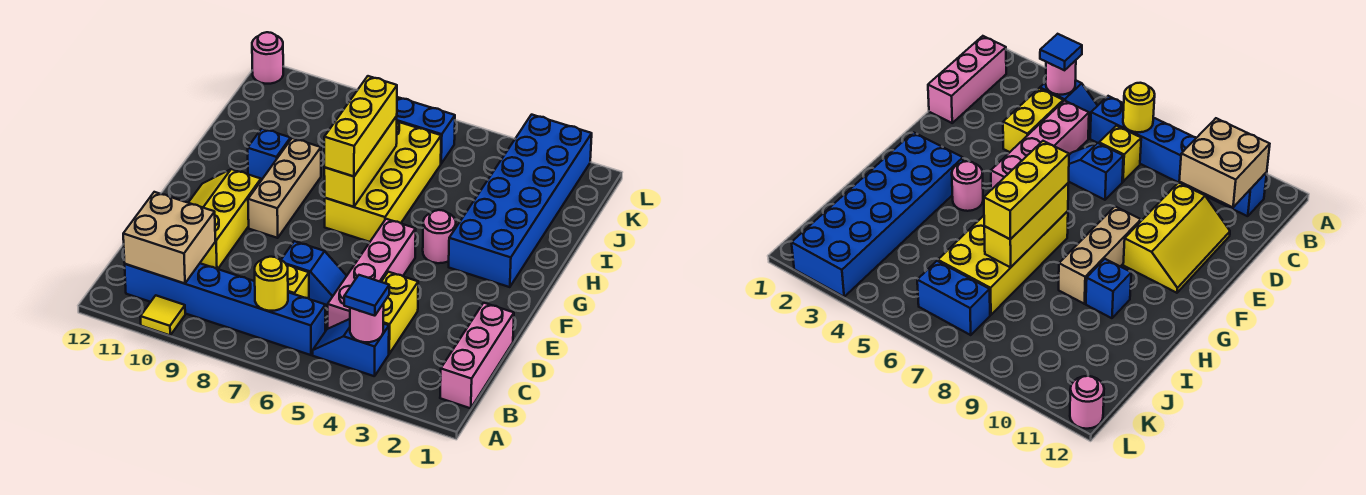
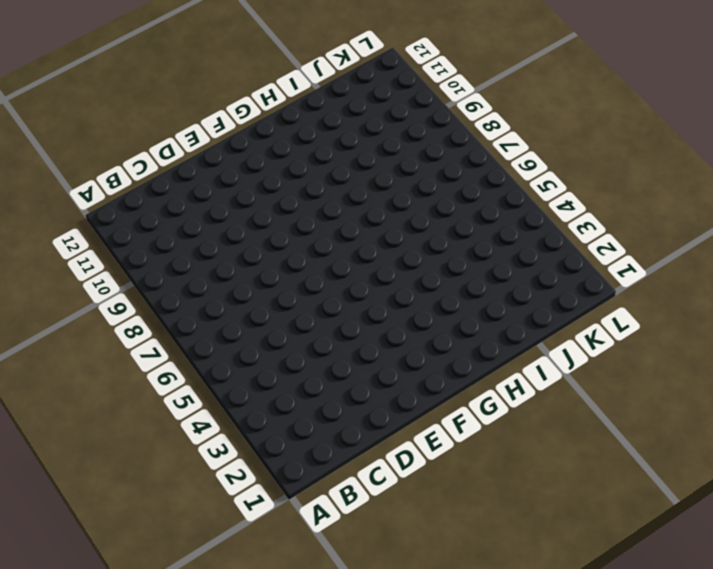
none -> yellow 1x1 tile [140,295,185,335]
none -> pink 1x3 brick [440,303,514,408]
none -> blue 1x2 slope [313,319,389,376]

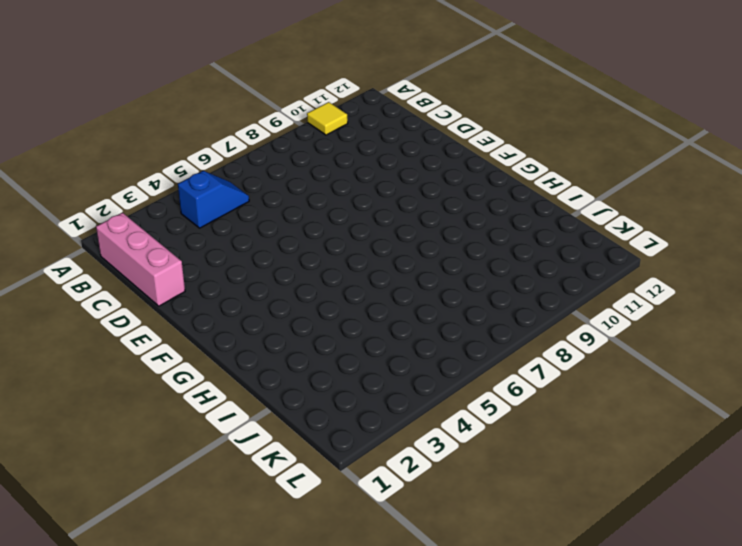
none -> blue 1x6 brick [125,263,325,355]
none -> yellow 1x2 brick [382,272,418,354]
none -> pink 1x4 brick [328,219,416,329]

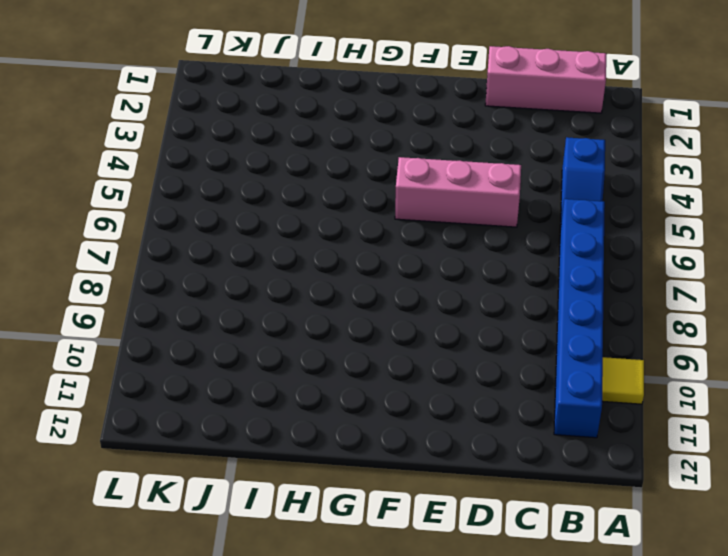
pink 1x3 brick [395,157,521,227] -> pink 1x4 brick [328,219,416,329]
none -> yellow 1x2 brick [382,272,418,354]
none -> yellow 1x1 brick [287,265,309,299]
none -> blue 1x2 slope [281,241,346,307]

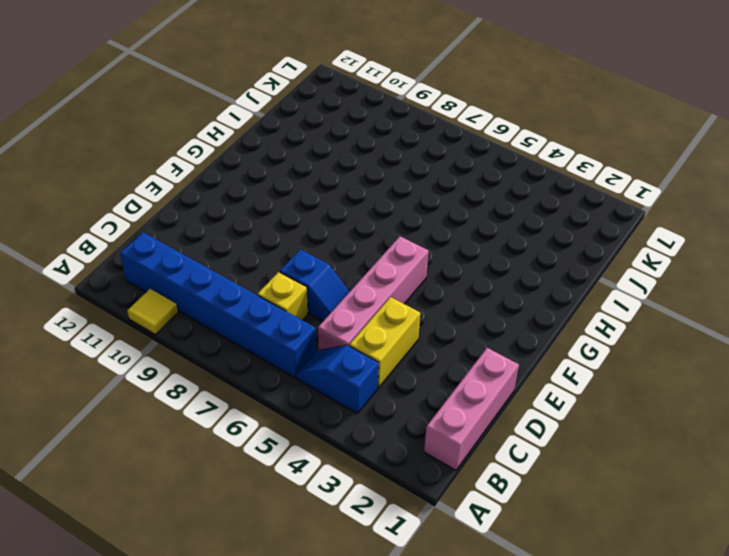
none -> yellow 2x3 slope [188,169,261,269]
none -> tan 1x3 brick [248,138,321,238]
none -> blue 2x6 brick [449,115,592,287]

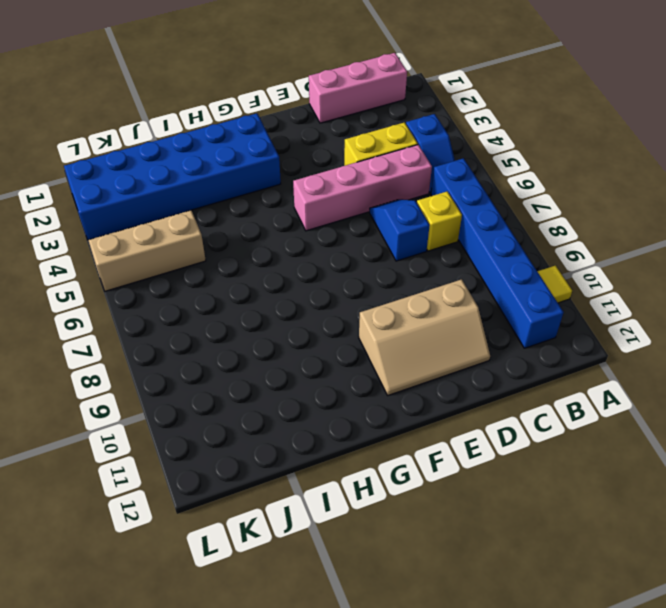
tan 2x3 slope [359,279,490,395] -> yellow 2x3 slope [188,169,261,269]
tan 1x3 brick [88,210,206,291] -> tan 1x3 brick moved to [248,138,321,238]
none -> pink 1x1 round brick [423,210,456,263]
none -> yellow 2x4 brick [325,122,441,242]
none -> blue 1x1 brick [248,129,291,180]

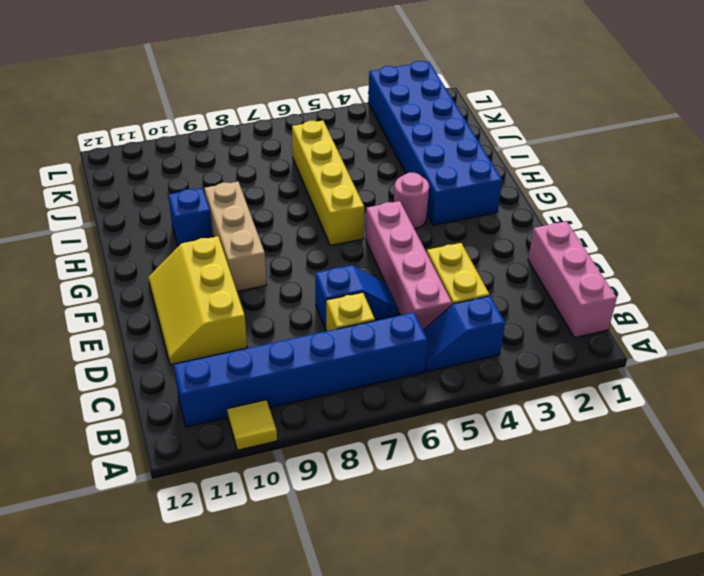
yellow 1x4 brick [292,121,364,246] -> yellow 2x4 brick [325,122,441,242]
none -> blue 1x2 brick [397,97,455,163]
none -> pink 1x1 round brick [252,32,283,84]
none -> pink 1x1 round brick [350,303,384,342]

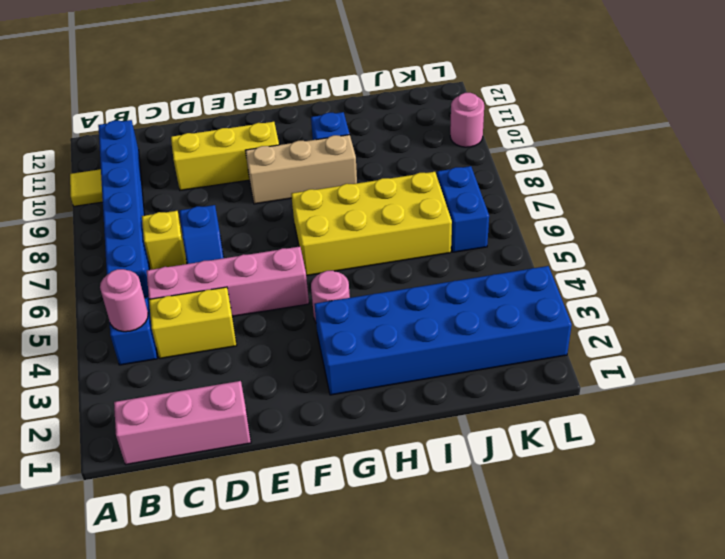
pink 1x1 round brick [450,93,484,147] -> pink 1x1 round brick moved to [252,32,283,84]
none -> yellow 1x1 round brick [255,257,288,311]
none -> tan 2x2 brick [123,192,215,284]
none -> yellow 1x3 brick [324,116,397,207]

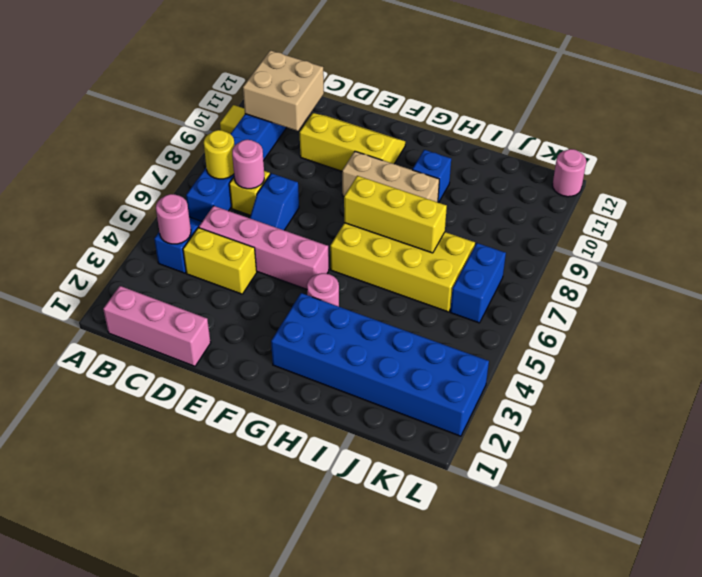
pink 1x1 round brick [232,140,264,189] -> none
none -> blue 1x1 tile [344,275,389,316]
none -> yellow 1x3 brick [324,76,397,176]

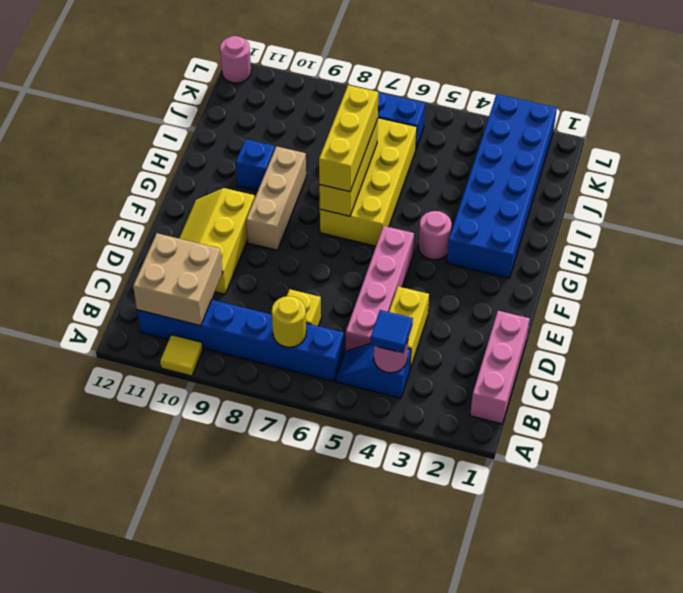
none -> blue 1x2 slope [281,241,346,307]

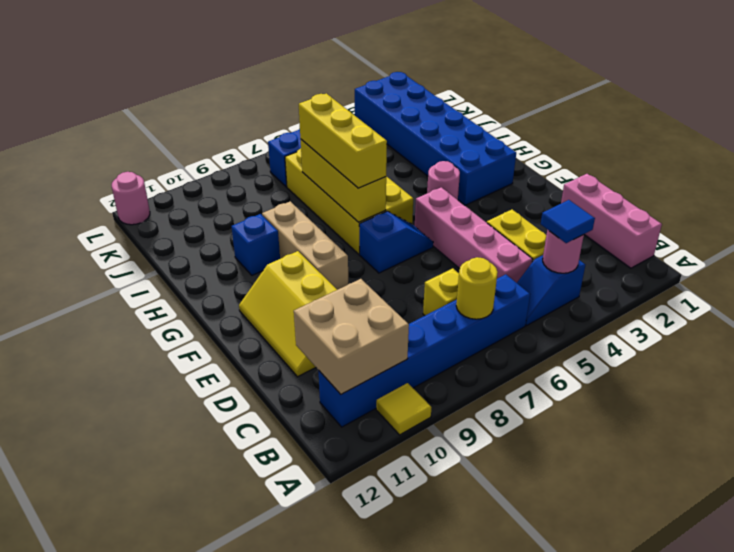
blue 1x2 slope [359,211,433,273] -> blue 1x2 slope moved to [281,241,346,307]

